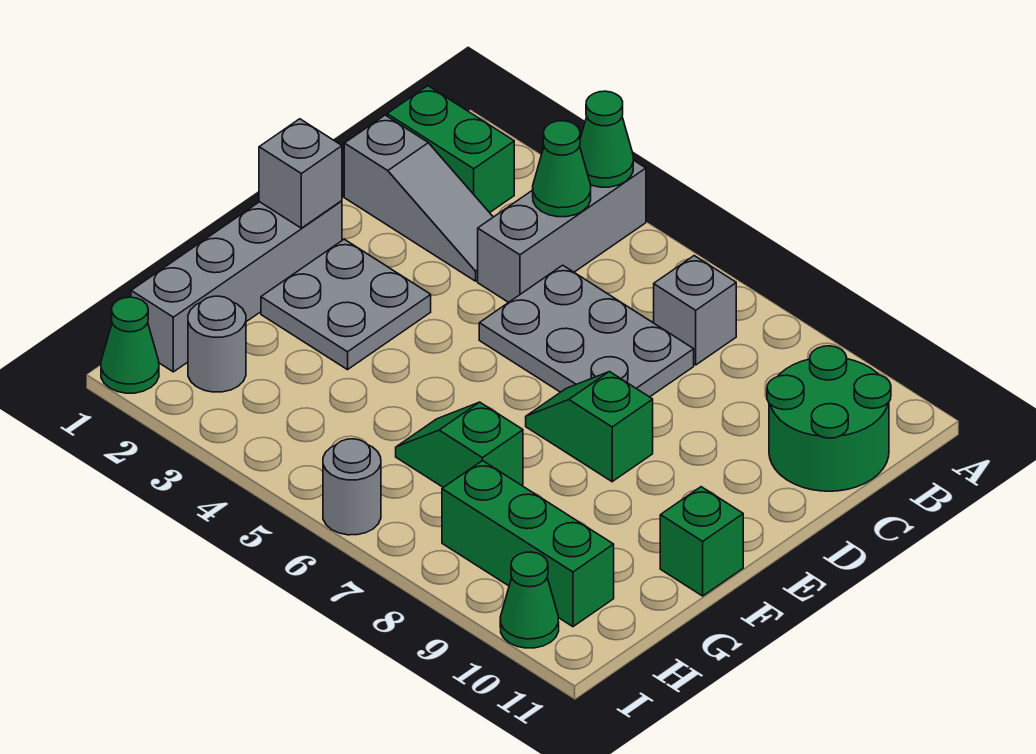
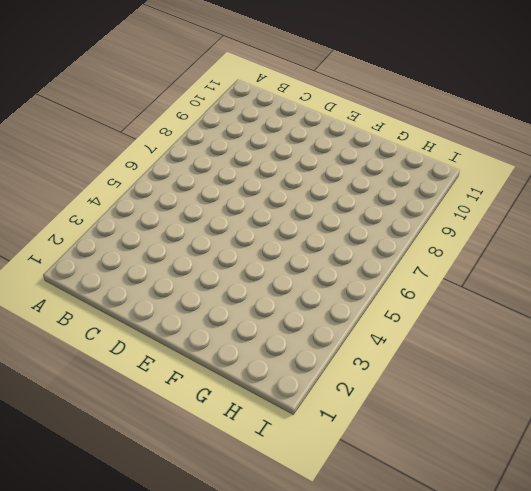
none -> grey 1x3 brick [478,160,646,302]
none -> green 1x2 brick [387,86,514,213]
none -> grey 1x1 brick [654,256,736,365]

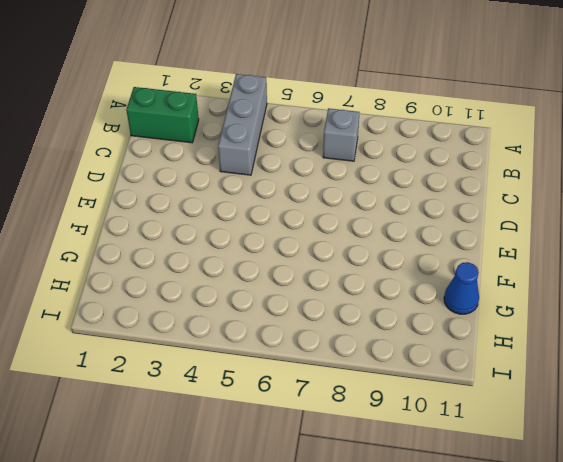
blue 1x1 cone [444,262,479,314] -> none
none -> green 2x2 round brick [767,346,891,491]
none -> grey 1x3 slope [344,115,493,281]
none -> grey 2x3 plate [479,265,694,397]

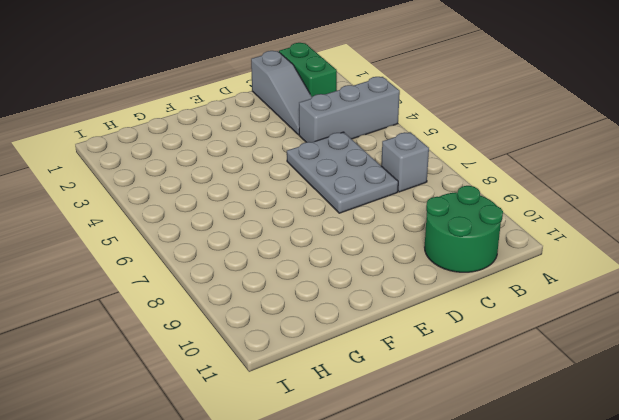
none -> grey 1x4 brick [131,201,342,372]
none -> grey 2x2 plate [261,239,431,370]
none -> green 1x2 slope [526,372,653,482]

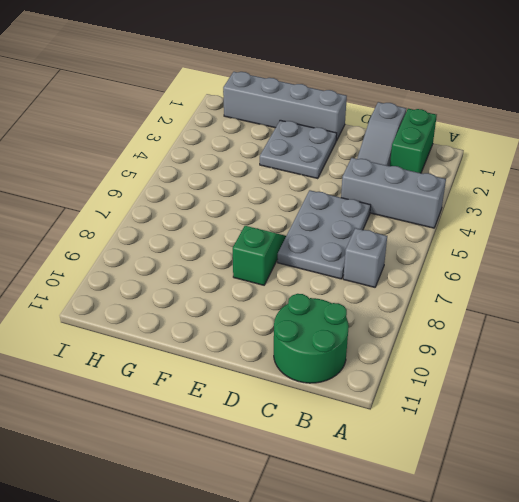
none -> green 1x1 brick [660,487,743,596]
none -> green 1x2 slope [396,402,523,487]
none -> grey 1x1 round brick [188,296,246,392]

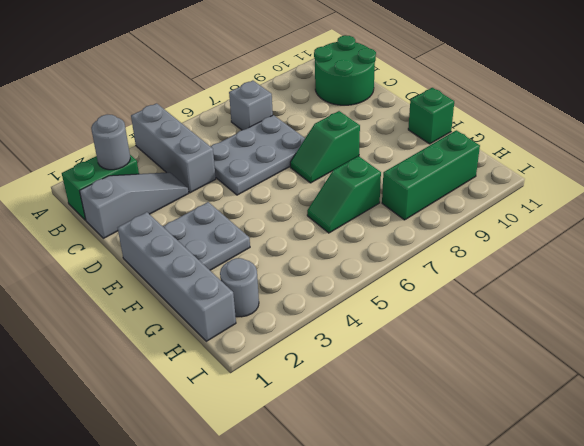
grey 1x1 round brick [91,114,130,170] -> grey 1x1 round brick moved to [323,439,381,535]
none -> green 1x1 cone [101,297,159,393]
none -> green 1x1 cone [500,552,559,648]
none -> green 1x1 cone [580,91,633,187]

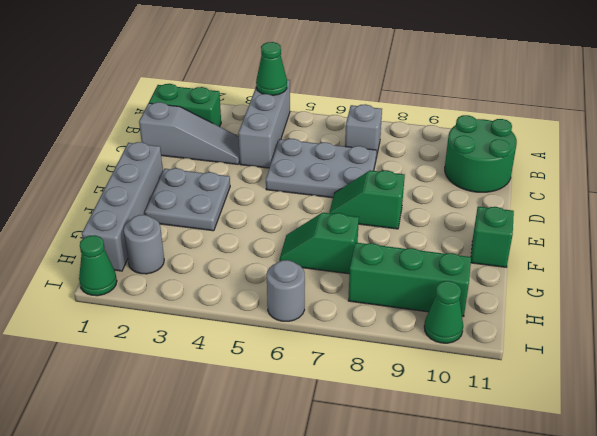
none -> green 1x1 cone [533,121,591,217]
none -> grey 1x1 brick [259,119,342,228]

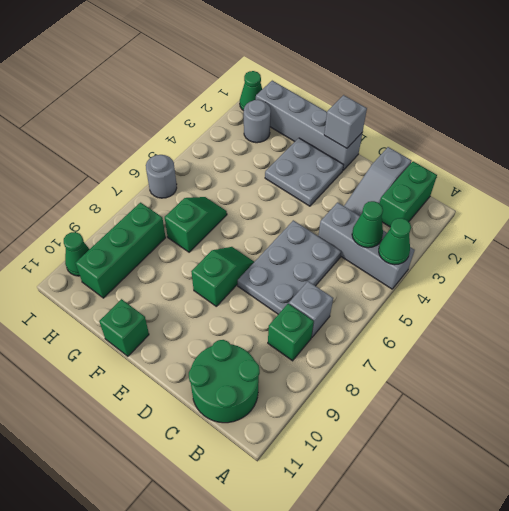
green 1x1 brick [268,304,314,361] -> none

